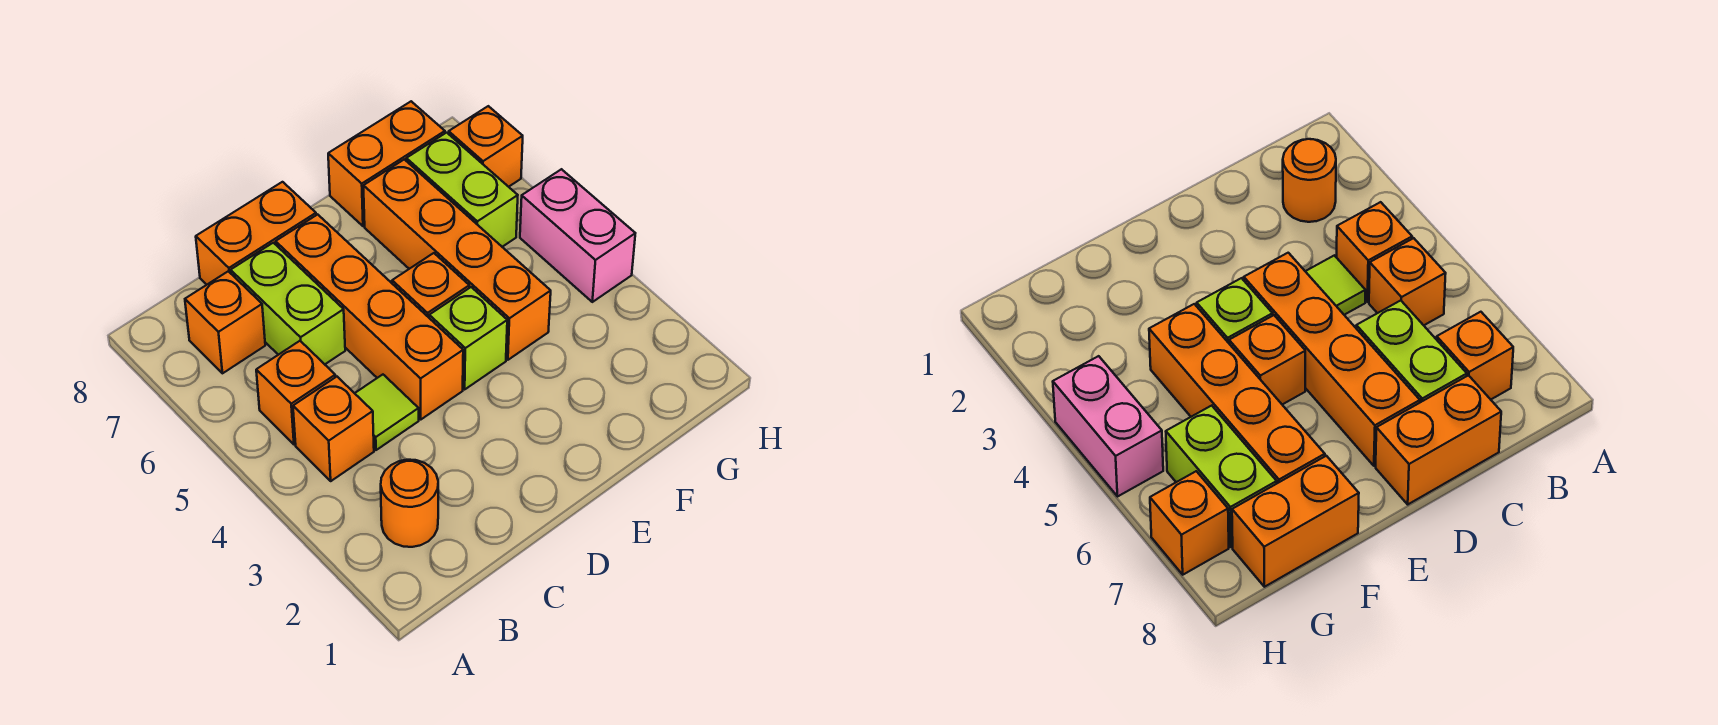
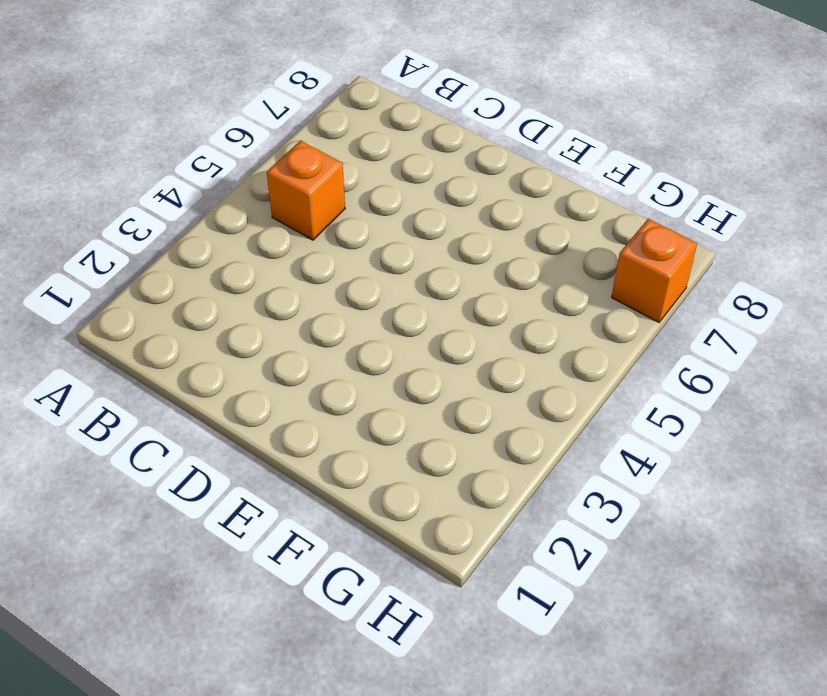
none -> orange 1x1 round brick [381,460,438,547]
none -> orange 1x1 brick [293,377,374,481]
none -> orange 1x1 brick [185,271,265,373]

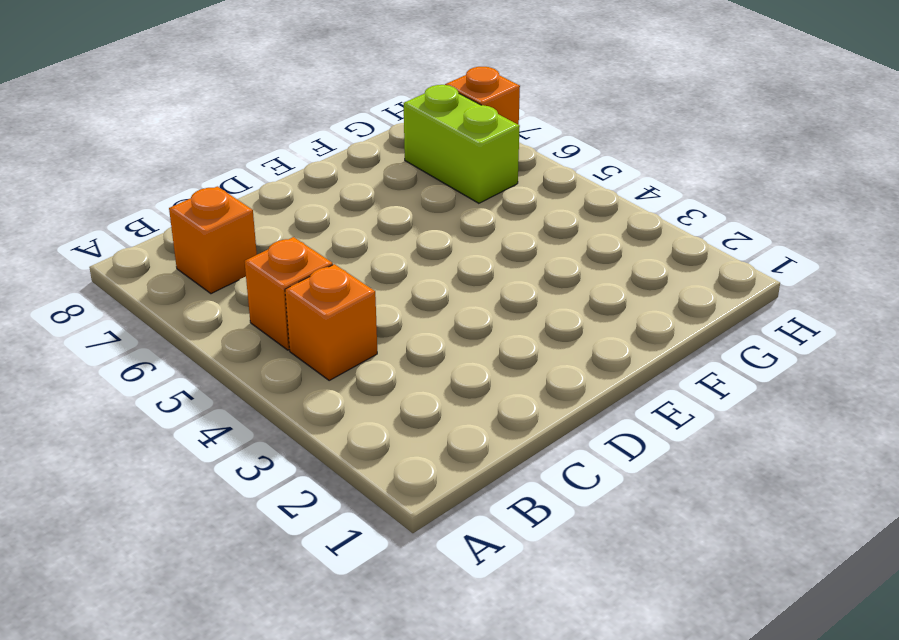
none -> orange 1x1 round brick [381,460,438,547]
none -> lime 1x1 tile [355,375,419,450]
none -> lime 1x2 brick [231,243,345,364]

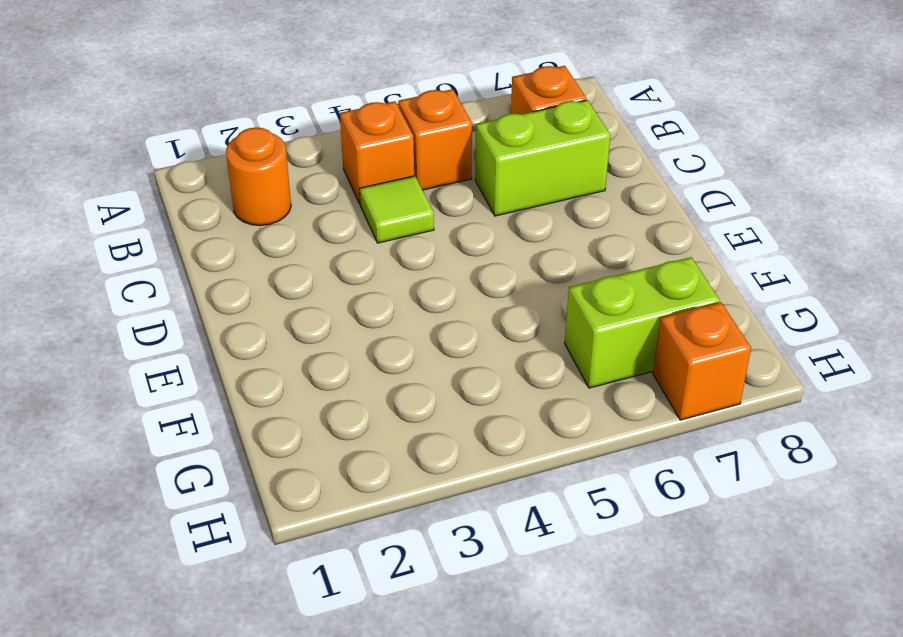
none -> orange 1x2 brick [196,182,316,285]
none -> orange 1x4 brick [276,214,463,419]
none -> lime 1x1 brick [429,287,507,389]

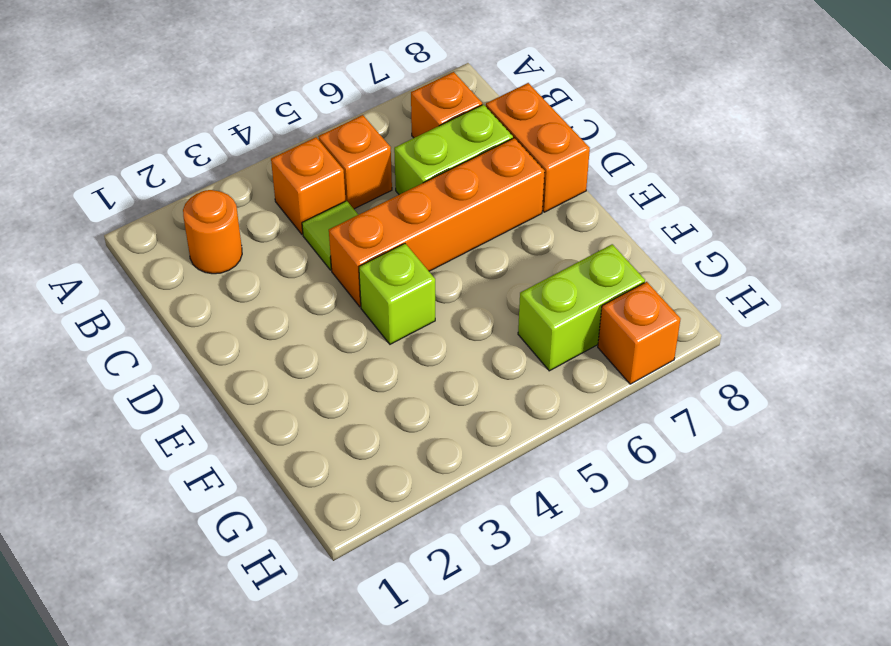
none -> orange 1x1 brick [392,253,469,317]
none -> orange 1x4 brick [363,159,551,360]
none -> orange 1x2 brick [328,101,445,226]

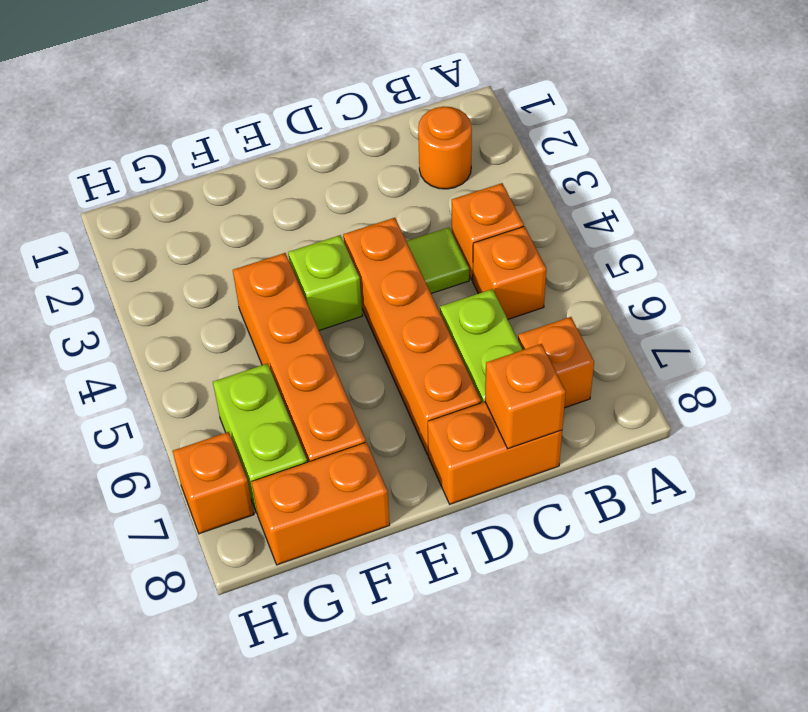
orange 1x1 brick [485,344,566,449] -> orange 1x1 brick moved to [392,253,469,317]
none -> pink 1x2 brick [520,169,635,302]

